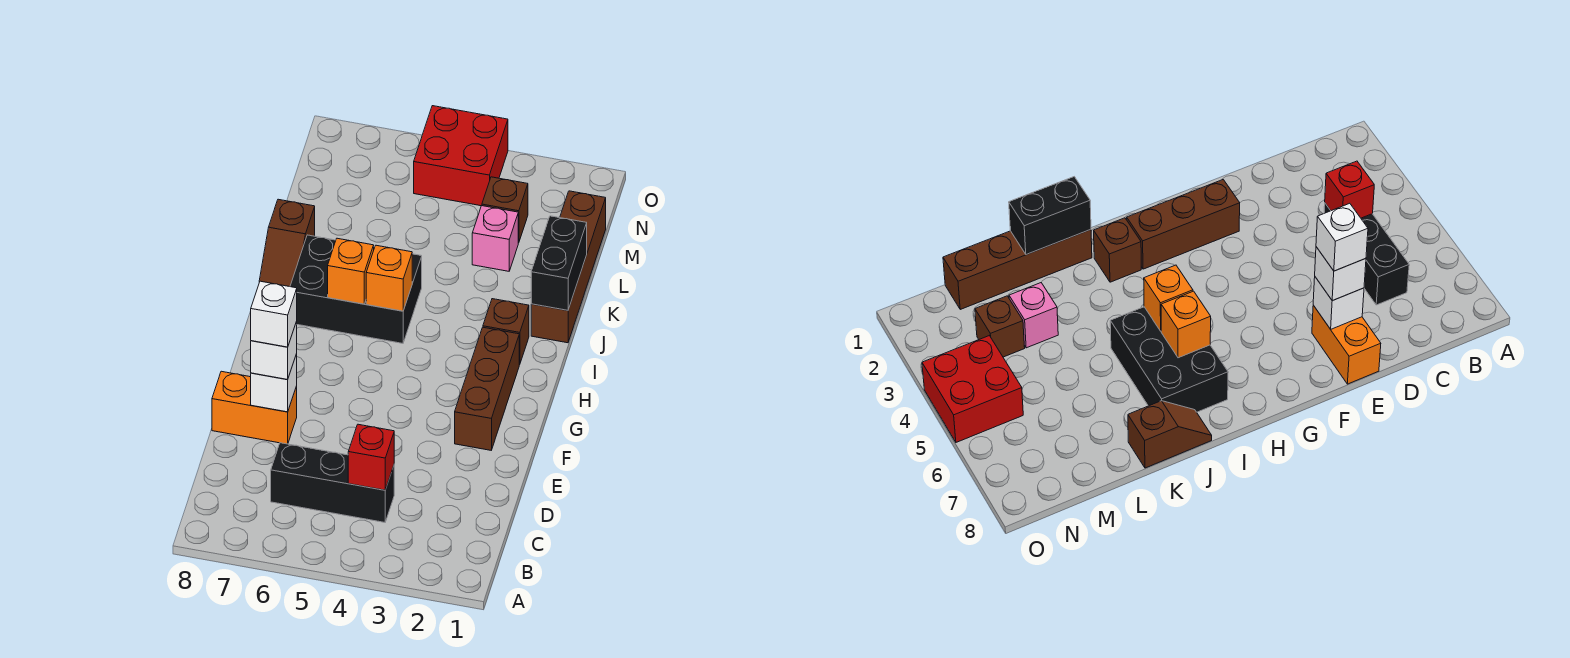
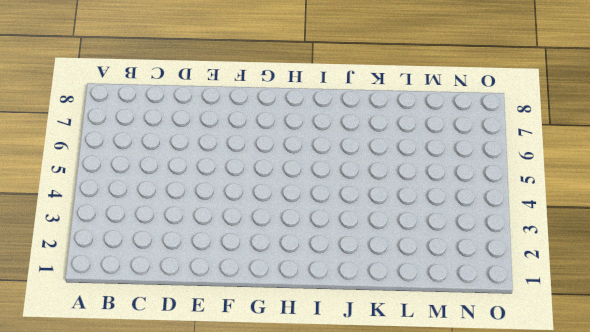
none -> black 1x3 brick [271,443,394,522]
none -> orange 1x2 brick [212,371,297,444]
none -> brown 1x3 brick [455,327,519,450]

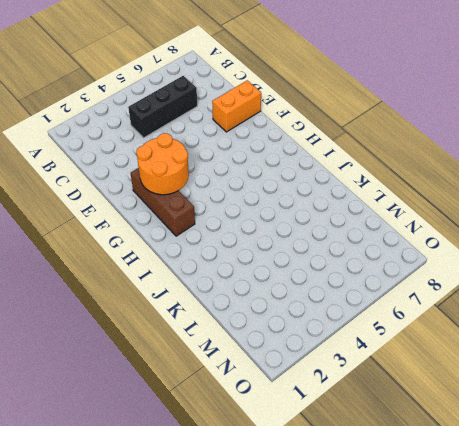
orange 2x2 round brick [136,133,189,195] -> none
none -> brown 1x1 brick [483,299,529,365]
none -> black 2x3 brick [290,235,422,343]
none -> brown 1x4 brick [531,191,606,343]

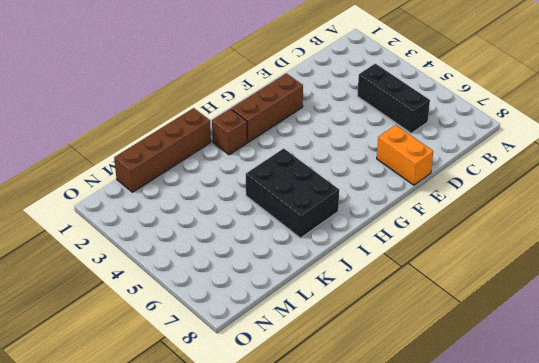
none -> brown 1x2 slope [259,199,315,287]
none -> pink 1x1 brick [472,206,518,271]
none -> brown 1x1 brick [482,177,528,243]

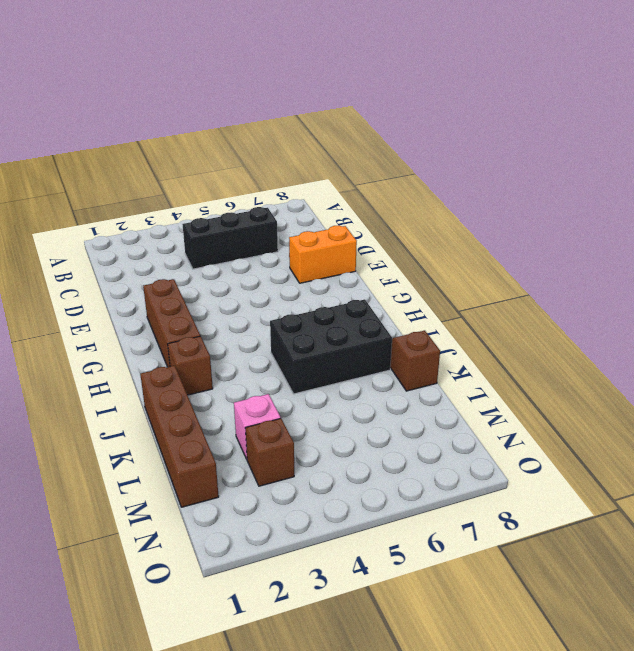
none -> red 2x2 brick [414,106,508,206]
none -> red 1x1 brick [348,424,394,490]
none -> white 1x1 brick [251,354,297,412]

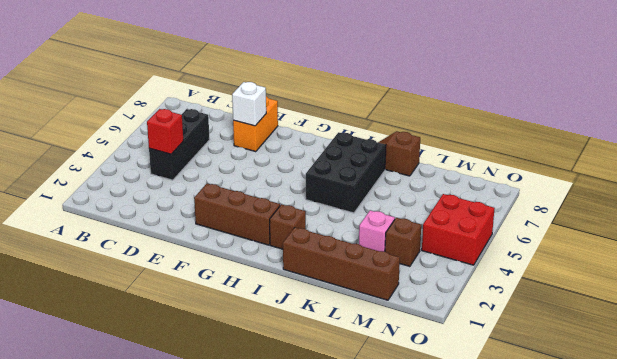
none -> orange 1x1 brick [366,245,412,311]
none -> orange 1x1 brick [328,238,374,304]
none -> black 1x2 brick [531,216,587,310]

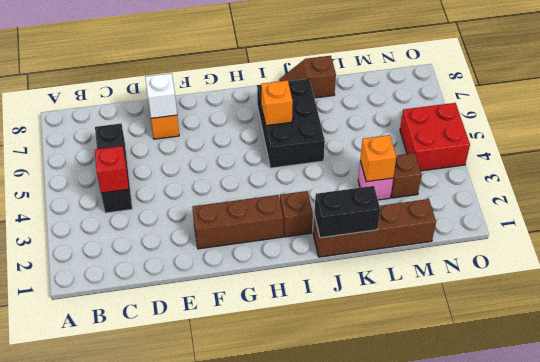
orange 1x1 brick [360,135,396,182] -> orange 1x1 brick moved to [366,245,412,311]
none -> white 1x1 brick [251,322,297,380]
none -> white 1x1 brick [251,281,297,347]

